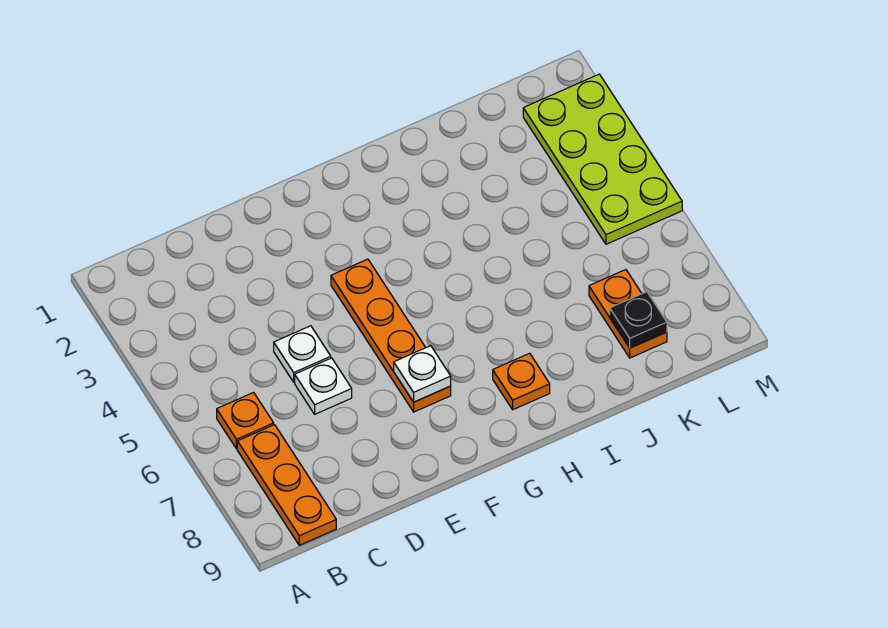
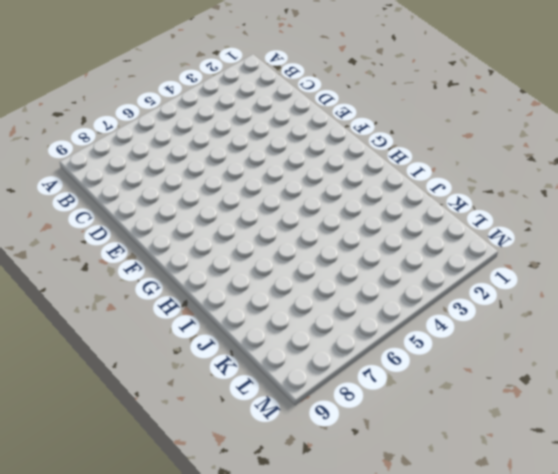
none -> orange 1x1 plate [217,392,274,449]
none -> orange 1x3 plate [237,425,336,545]

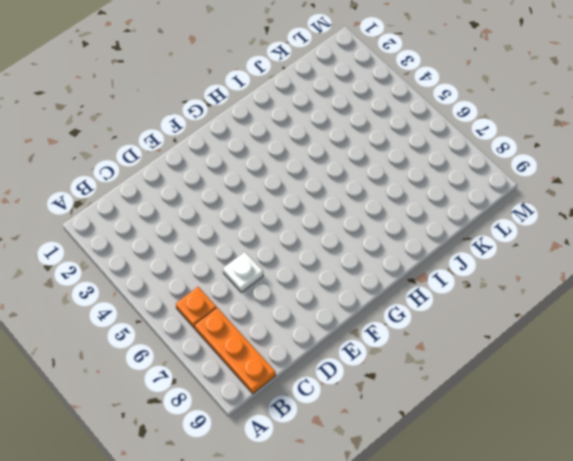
none -> white 1x1 plate [274,326,331,382]
none -> orange 1x4 plate [331,259,451,412]

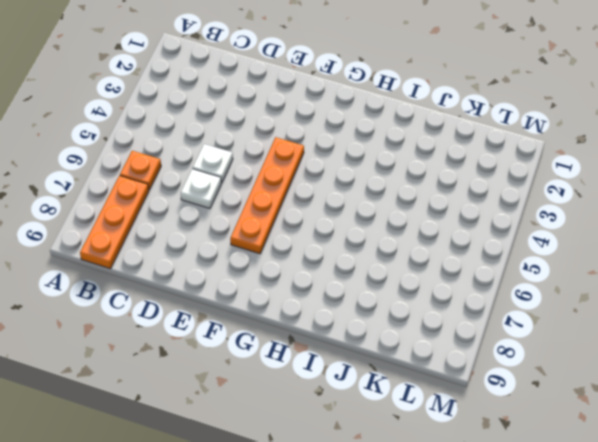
none -> orange 1x1 plate [493,353,550,410]
none -> orange 1x2 plate [589,270,667,358]

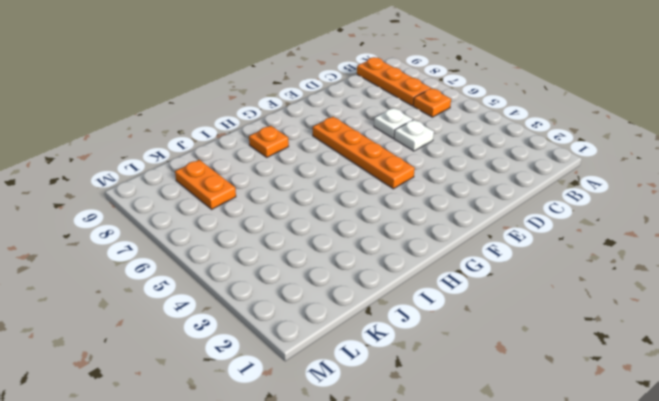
none -> lime 2x4 plate [523,74,682,244]
none -> white 1x1 plate [394,346,451,402]

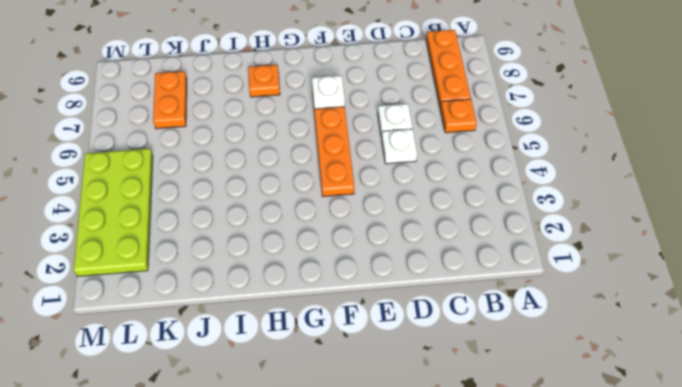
none -> black 1x1 plate [610,292,667,348]

